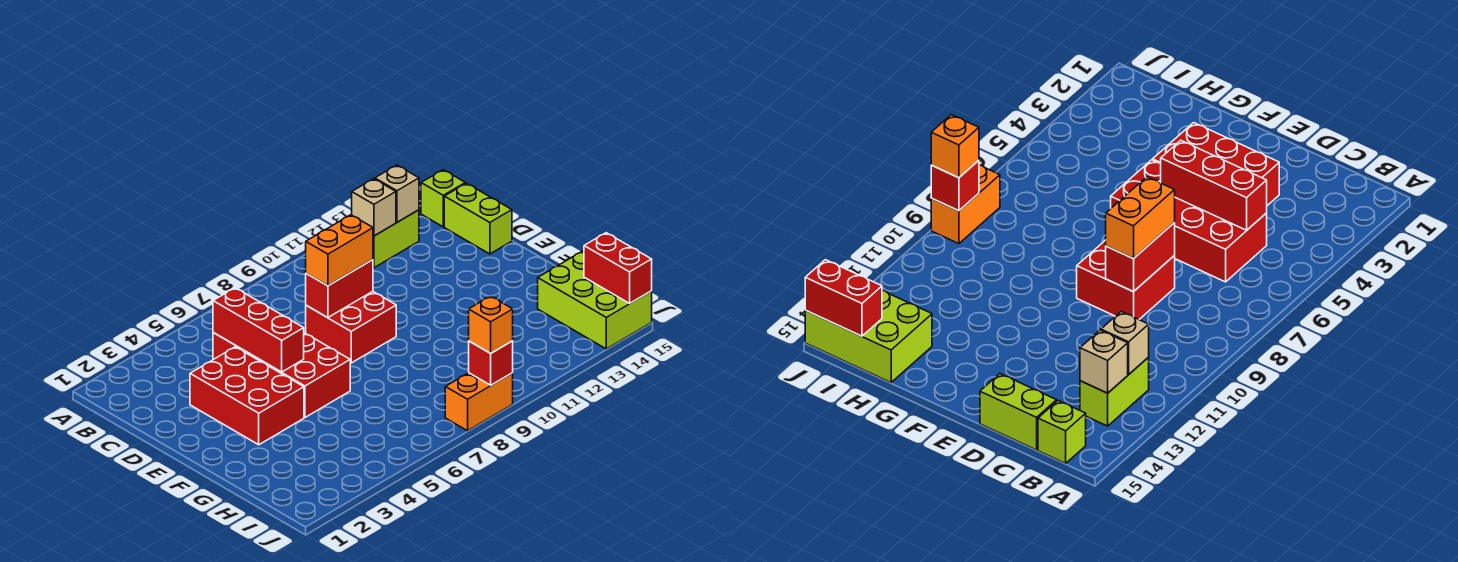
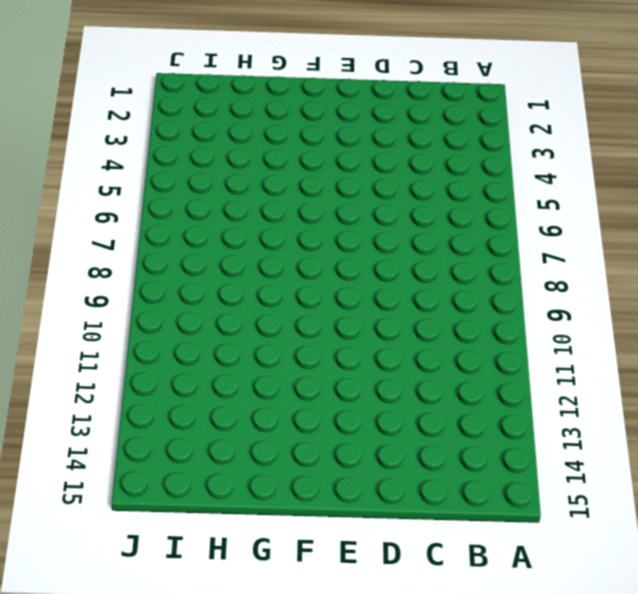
none -> lime 1x2 brick [373,210,419,268]
none -> lime 1x1 brick [421,170,465,227]
none -> red 2x4 brick [213,333,350,417]

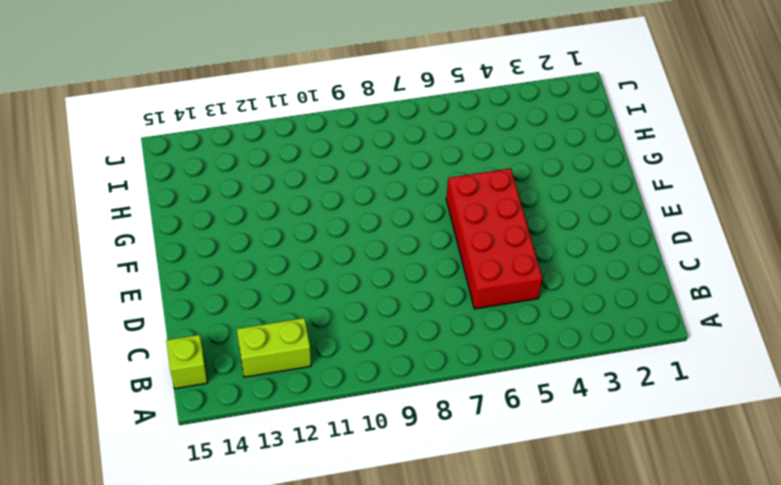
none -> lime 1x2 brick [444,183,512,254]
none -> red 2x3 brick [190,347,304,445]
none -> red 2x2 brick [306,291,396,363]

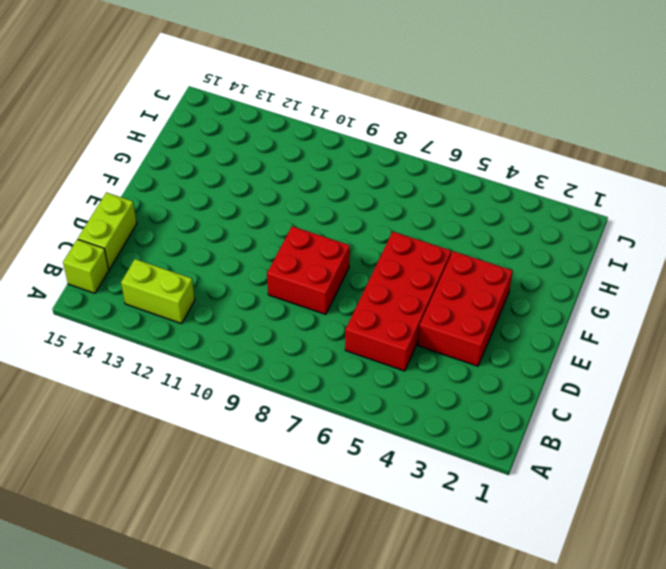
none -> lime 2x3 brick [538,251,652,349]
none -> orange 1x2 brick [445,373,513,431]
none -> tan 1x1 brick [352,179,396,236]

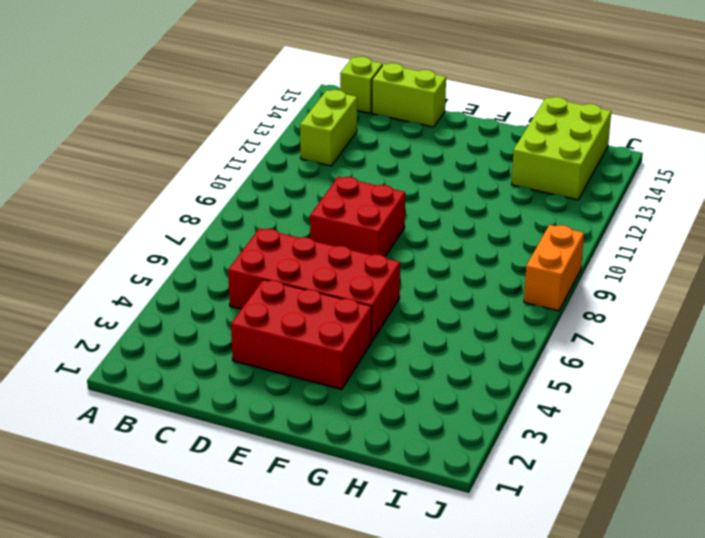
lime 2x3 brick [512,97,611,200] -> lime 2x3 brick turned to [538,251,652,349]
none -> tan 1x1 brick [352,179,396,236]
none -> tan 1x1 brick [375,165,419,222]
none -> red 1x3 brick [213,288,304,372]

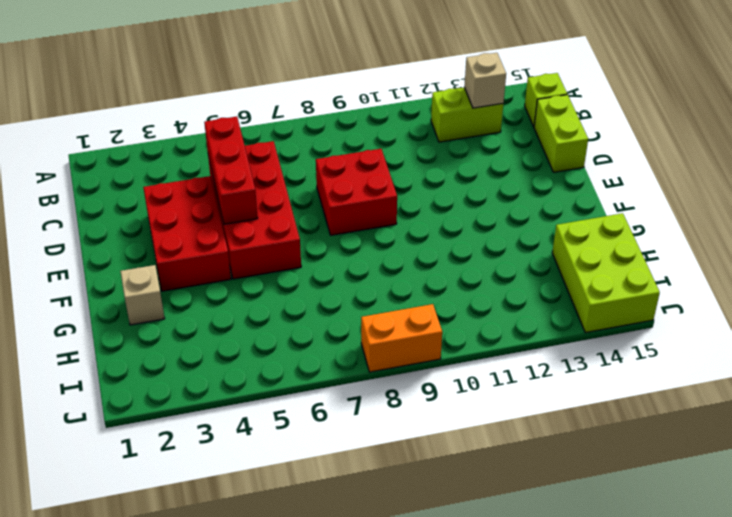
tan 1x1 brick [121,265,165,325] -> tan 1x1 brick moved to [352,179,396,236]
none -> red 1x2 brick [306,260,373,318]
none -> red 1x2 brick [584,233,652,303]
none -> red 1x1 brick [469,341,513,385]

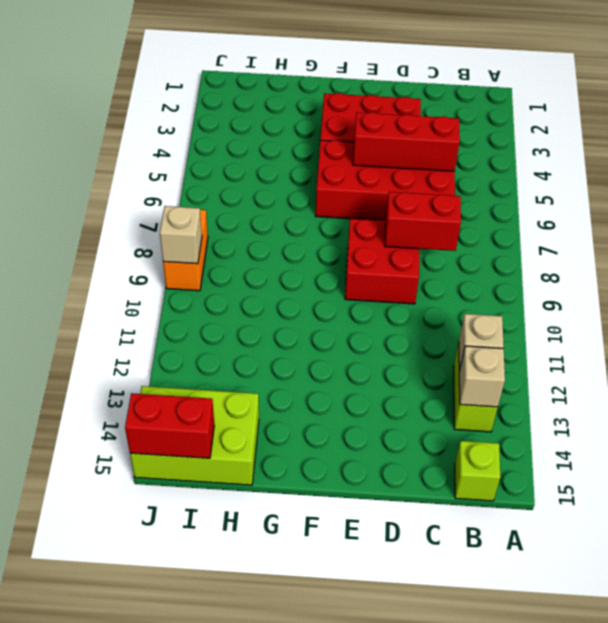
red 1x2 brick [385,192,461,251] -> red 1x2 brick turned to [306,260,373,318]
tan 1x1 brick [160,206,202,264] -> red 1x1 brick [469,341,513,385]
none -> lime 1x2 brick [444,183,512,254]
none -> orange 1x2 brick [306,215,373,286]
none -> orange 1x1 brick [469,296,513,353]

